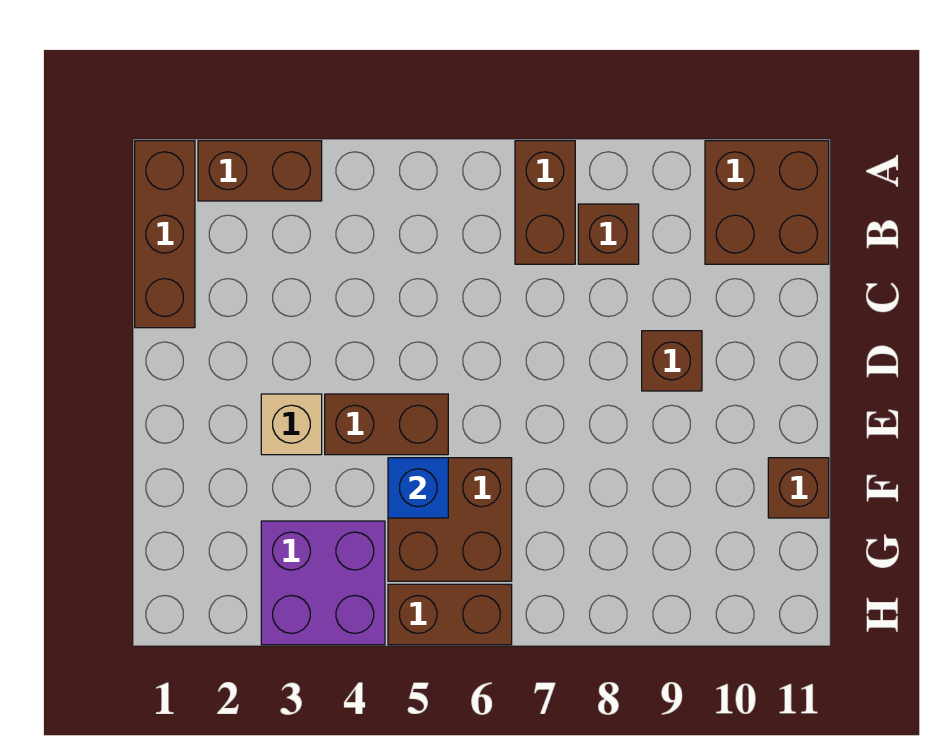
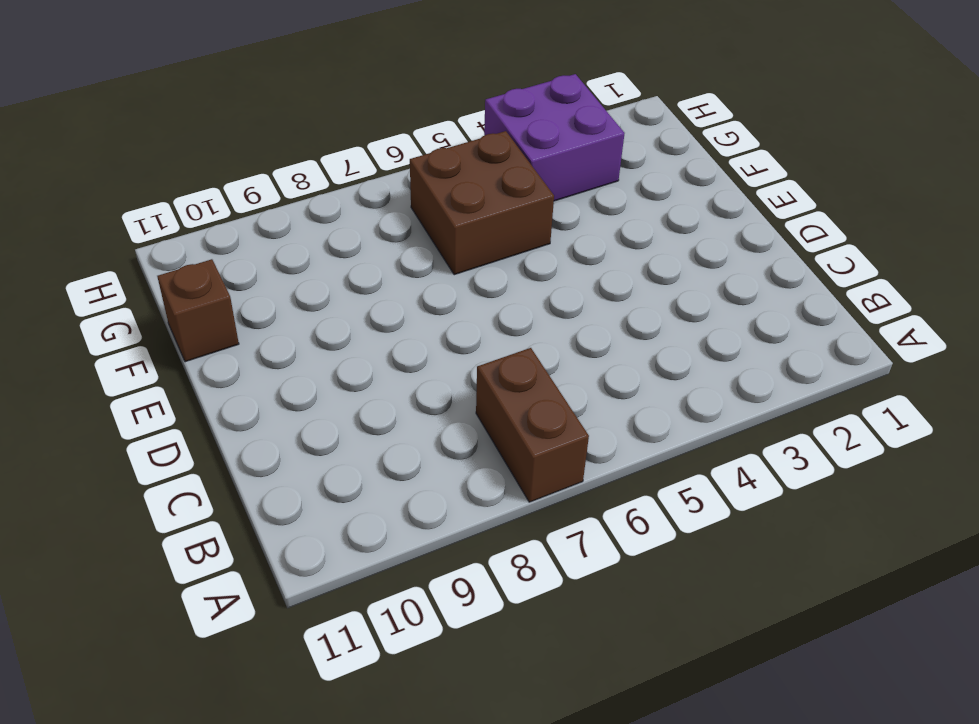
none -> brown 1x3 brick [135,141,195,328]
none -> brown 1x2 brick [198,141,322,201]
none -> brown 2x2 brick [705,141,829,264]

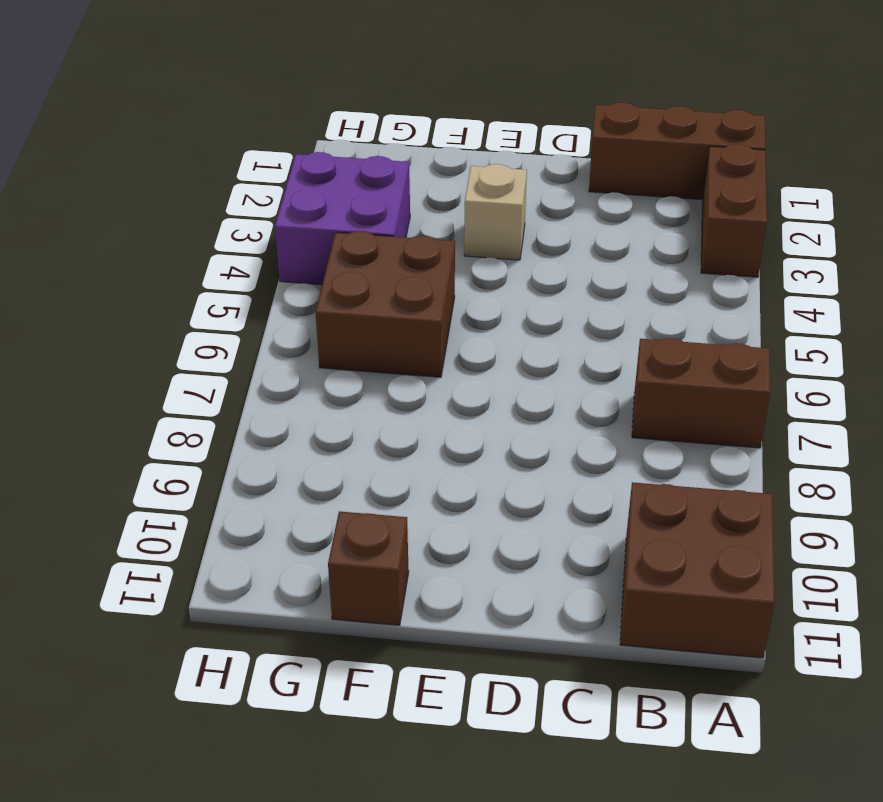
none -> brown 1x1 brick [578,204,639,264]
none -> brown 1x1 brick [642,331,702,391]
none -> brown 1x2 brick [325,394,448,455]

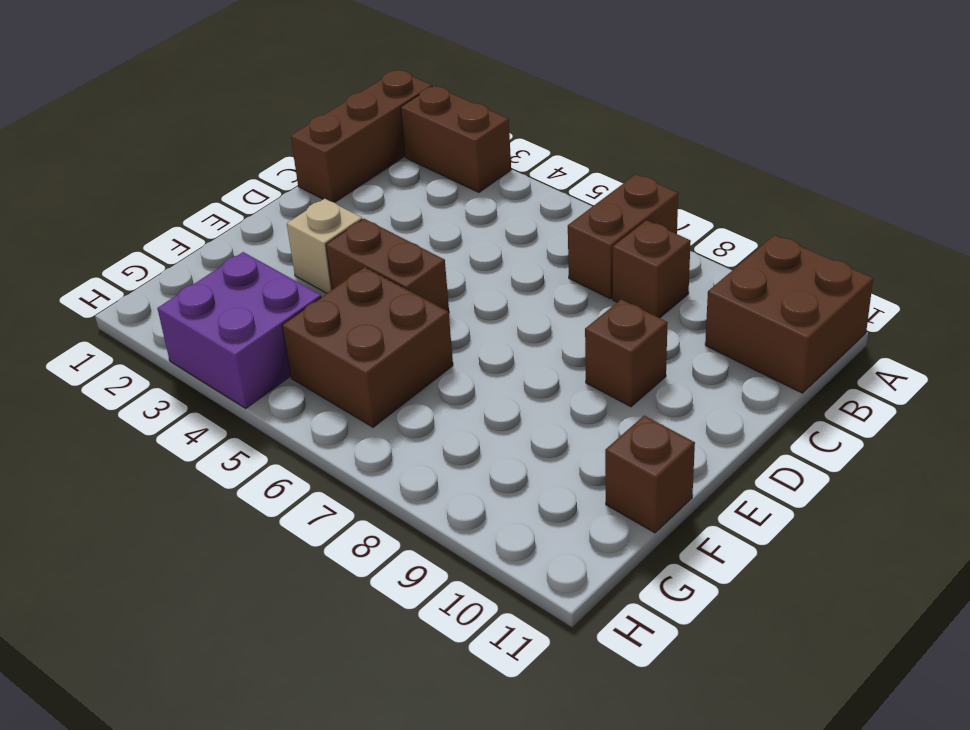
none -> brown 1x2 brick [388,584,512,645]
none -> blue 1x1 brick [388,458,448,518]

